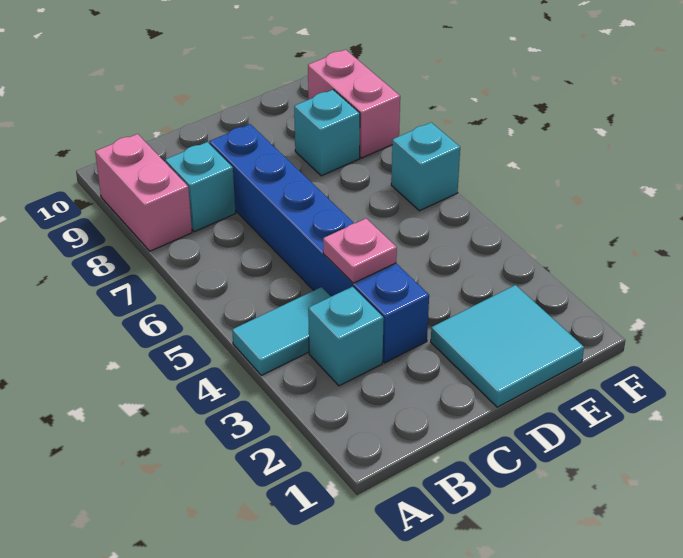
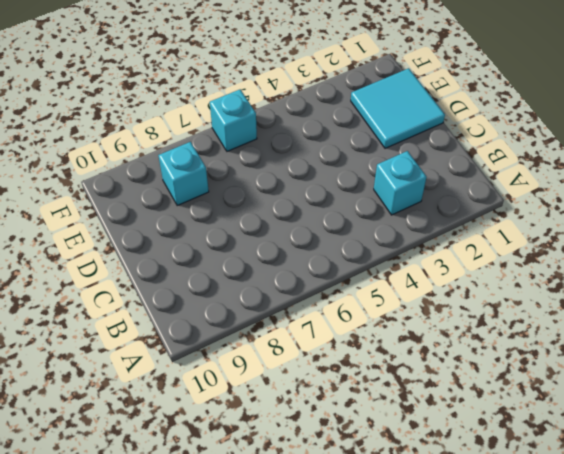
none -> cyan 1x2 tile [232,287,331,375]
none -> pink 1x2 brick [95,134,192,251]

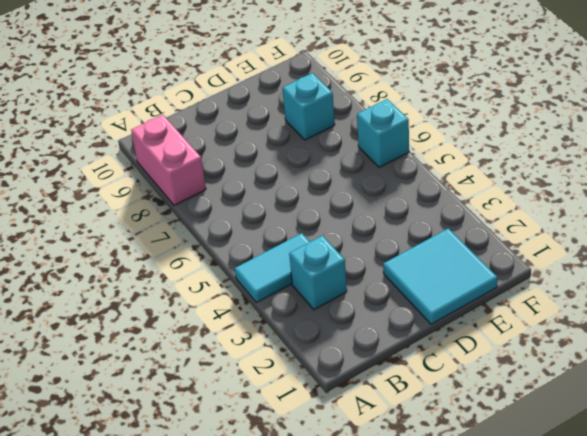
none -> cyan 1x1 brick [165,142,235,232]
none -> blue 1x6 brick [209,124,429,363]

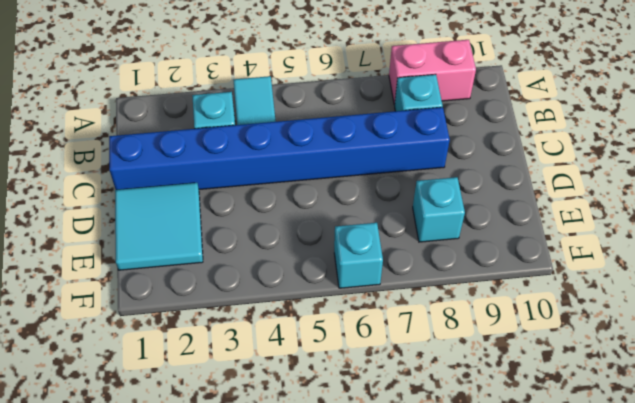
blue 1x8 brick [109,107,450,190] -> blue 1x6 brick [209,124,429,363]
none -> pink 1x2 brick [308,50,400,158]
none -> pink 1x1 plate [323,218,397,283]

